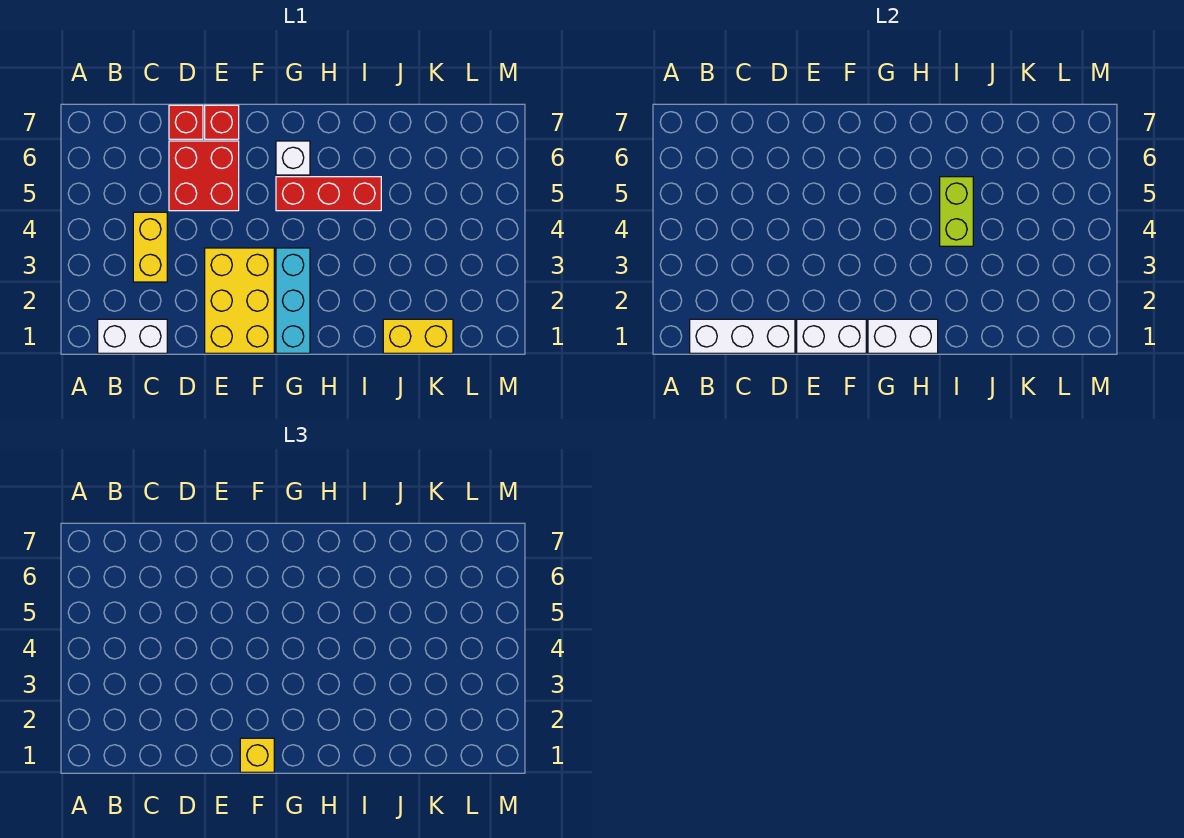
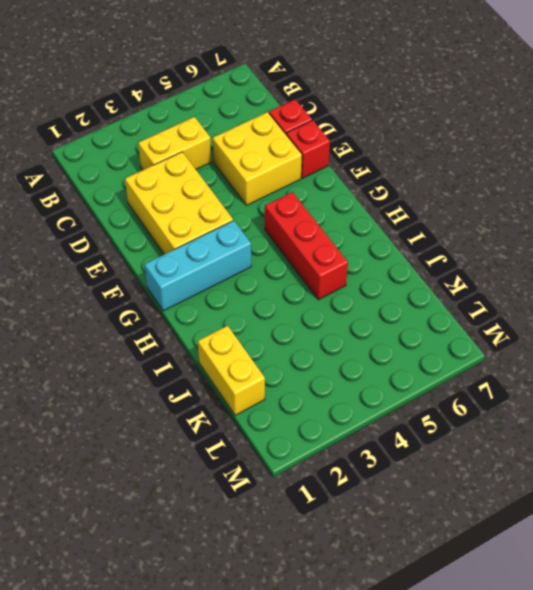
yellow 2x3 brick [125,152,233,254] -> yellow 2x3 brick turned to [205,248,274,353]
yellow 2x2 brick [213,112,302,205] -> red 2x2 brick [169,141,239,211]
none -> white 1x2 brick [98,319,167,353]
none -> white 1x1 brick [276,141,310,175]
none -> white 1x3 brick [690,319,795,353]

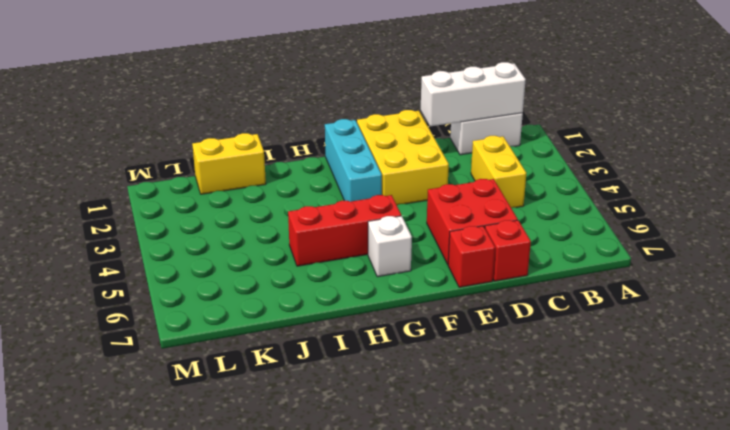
none -> white 1x2 brick [797,319,866,353]
none -> white 1x2 brick [868,319,938,353]
none -> lime 1x2 brick [940,177,973,246]

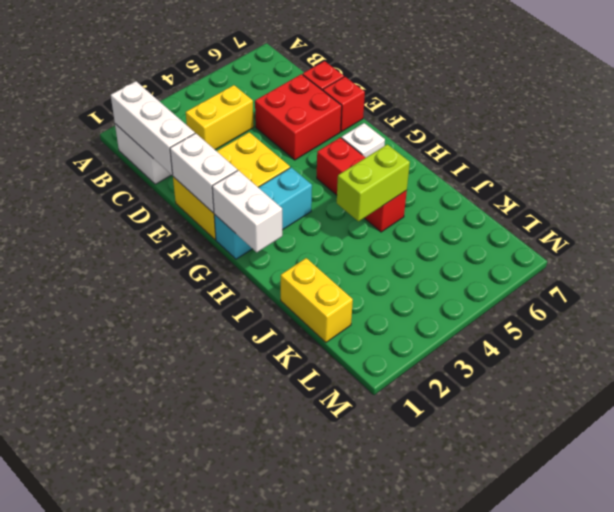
none -> yellow 1x1 brick [240,738,274,772]

